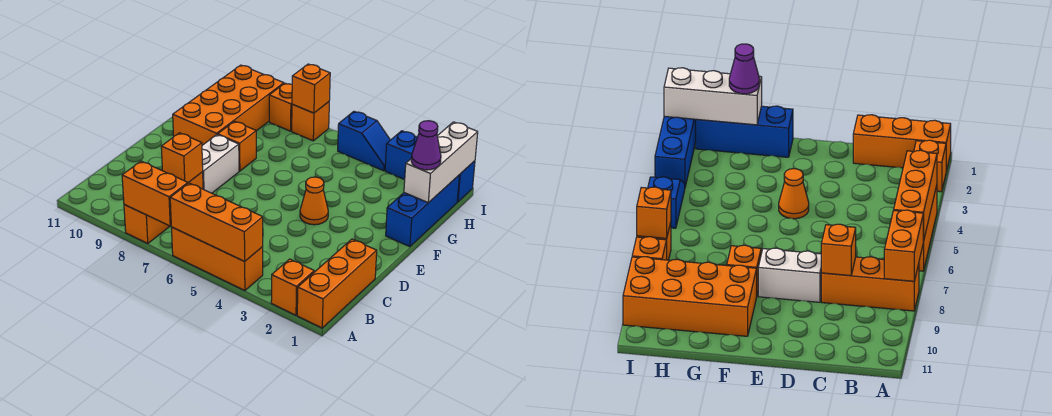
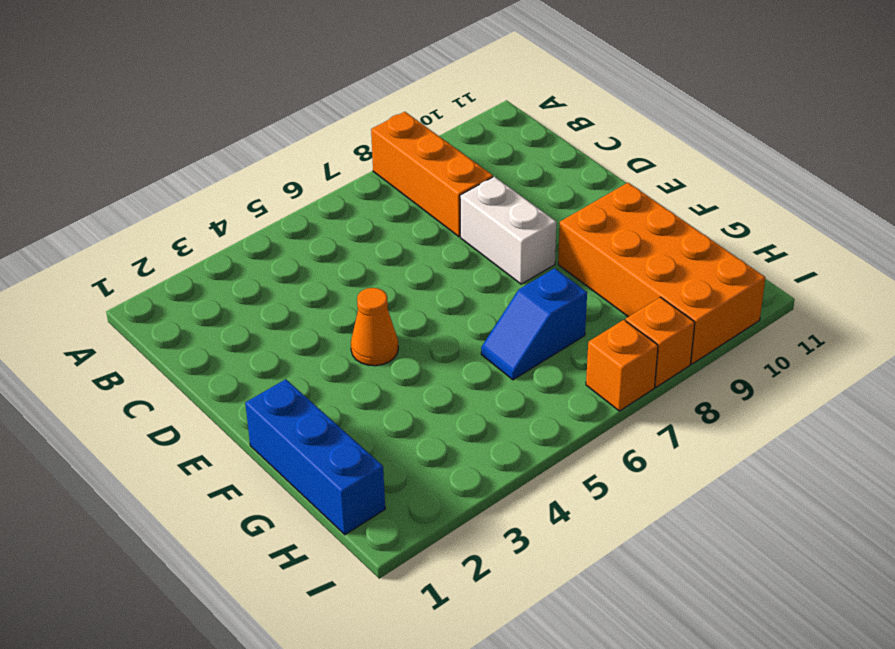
blue 1x2 slope [481,268,587,380] -> blue 1x2 slope moved to [338,111,390,171]
none -> orange 1x3 brick [297,239,377,328]
none -> orange 1x1 brick [271,259,314,315]
none -> orange 1x3 brick [171,227,263,291]

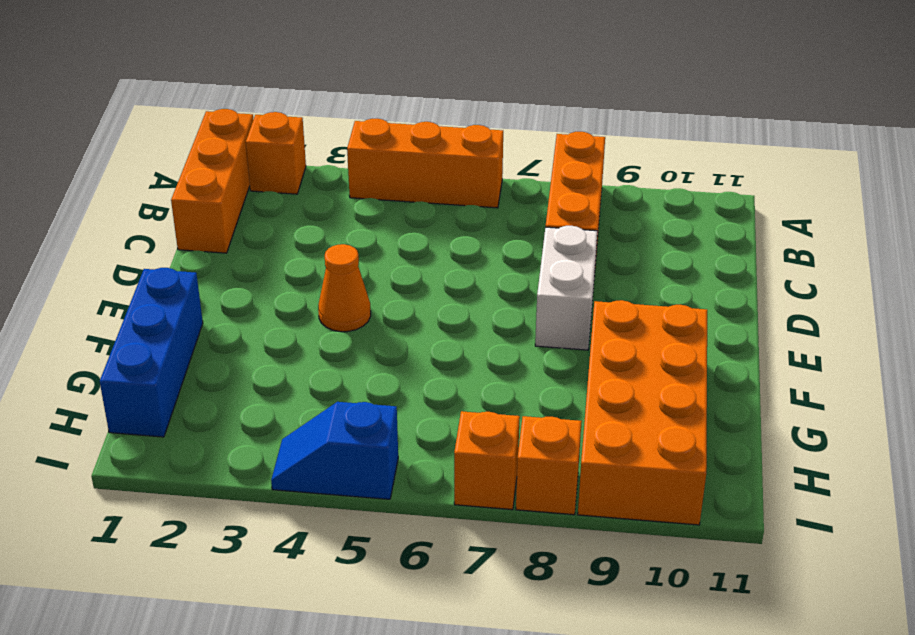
none -> orange 1x1 brick [218,121,256,171]
none -> blue 1x3 brick [385,131,475,202]
none -> orange 1x3 brick [170,183,263,261]

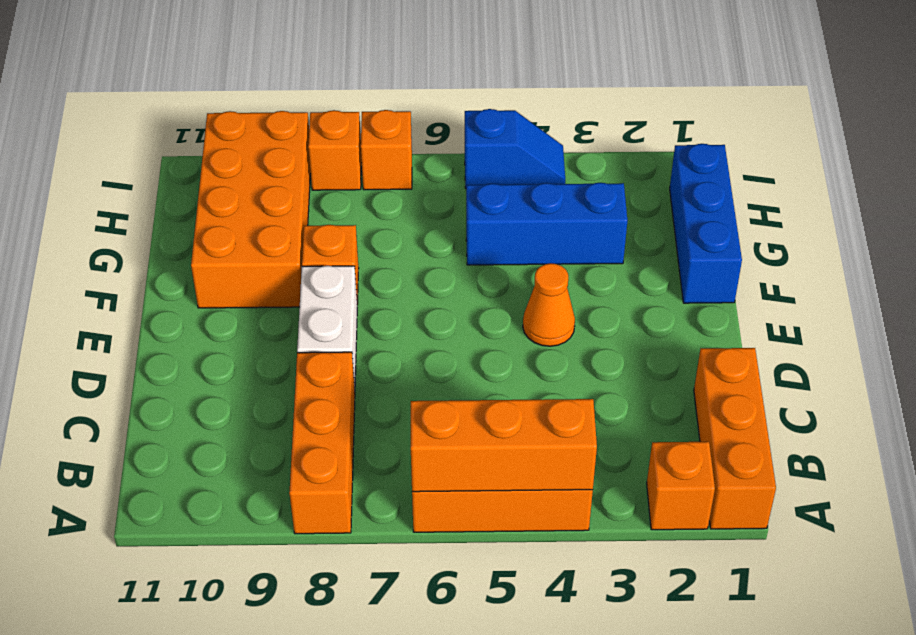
blue 1x3 brick [466,183,627,265] -> blue 1x3 brick moved to [385,131,475,202]
none -> orange 1x2 brick [122,161,188,226]
none -> orange 1x1 brick [161,133,203,182]
none -> white 1x3 brick [404,122,478,203]

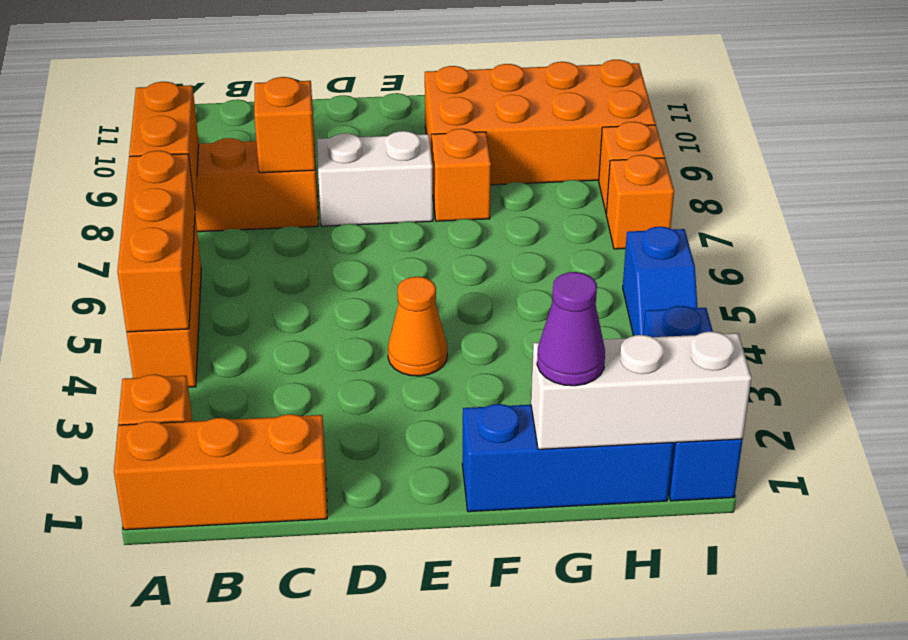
none -> orange 1x1 brick [292,64,330,113]

